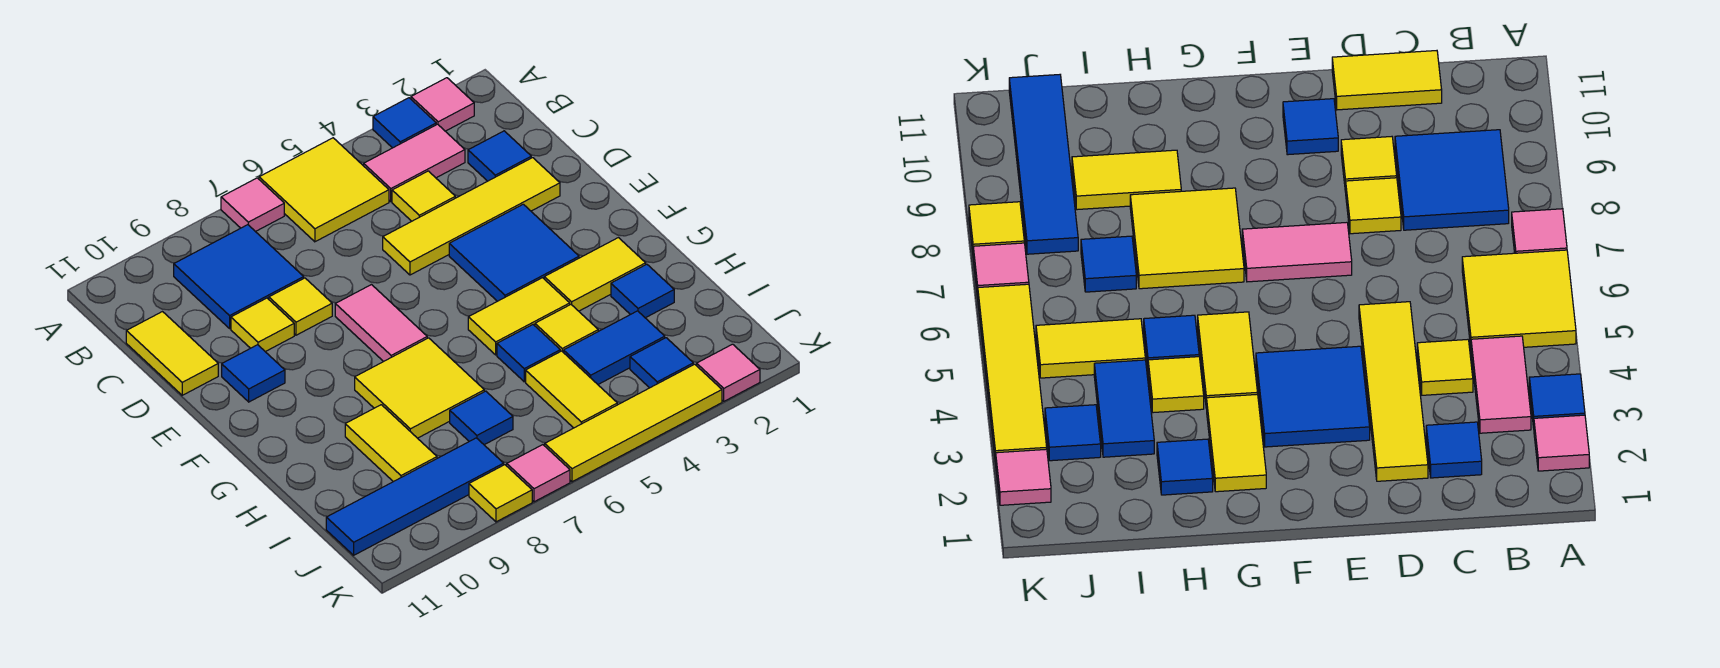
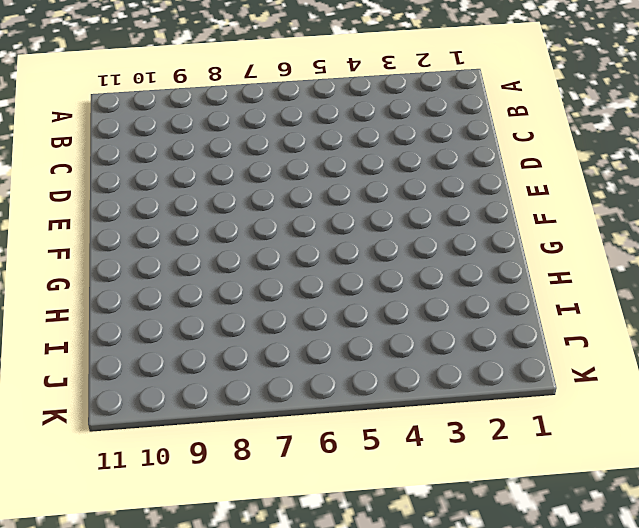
none -> pink 1x1 tile [411,78,474,131]
none -> blue 1x1 tile [373,98,436,148]
none -> yellow 2x2 tile [259,138,389,242]
none -> pink 1x1 tile [221,178,284,232]

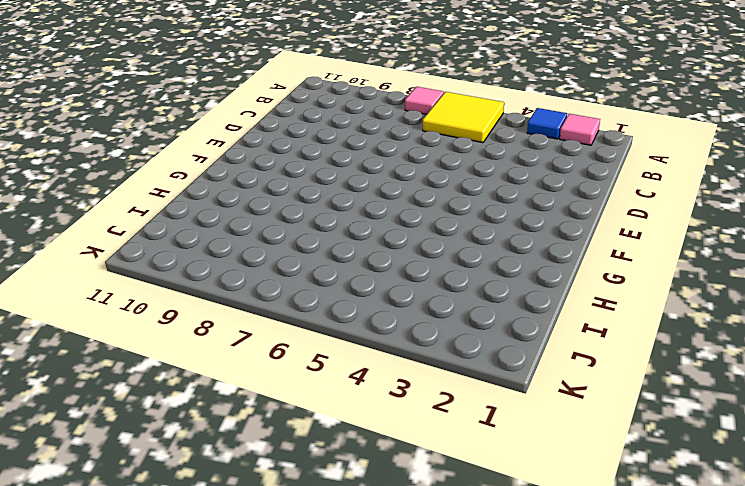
none -> pink 1x2 tile [364,124,465,201]
none -> blue 2x2 tile [174,225,304,328]
none -> blue 1x1 tile [468,131,531,181]
none -> yellow 1x1 tile [392,171,455,221]

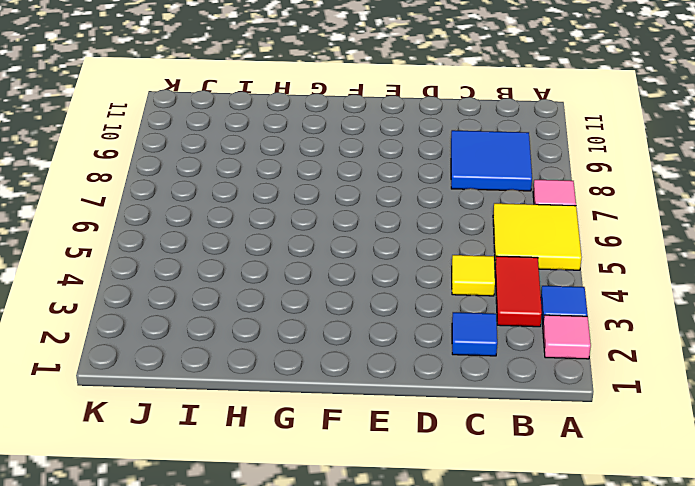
red 1x2 tile [495,256,542,327] -> pink 1x2 tile [364,124,465,201]
none -> yellow 1x2 tile [126,312,218,395]
none -> yellow 1x4 tile [383,158,560,275]
none -> yellow 1x1 tile [269,278,332,335]
none -> yellow 1x1 tile [231,298,294,352]

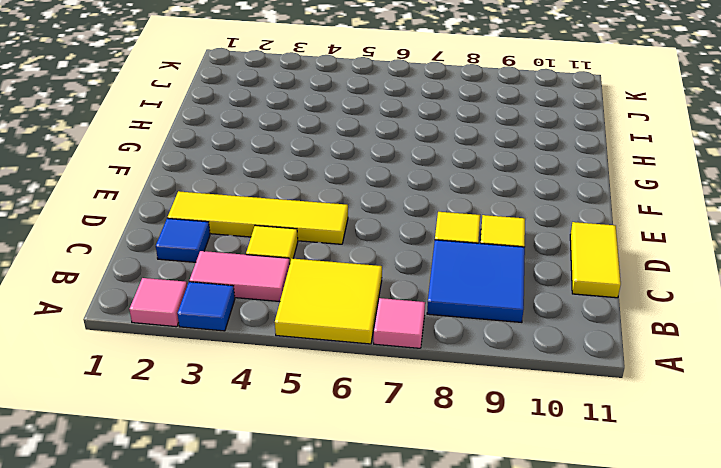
none -> blue 2x2 tile [449,204,579,301]
none -> pink 1x2 tile [335,285,427,362]
none -> blue 1x1 tile [222,345,285,402]
none -> yellow 1x2 tile [544,238,646,311]

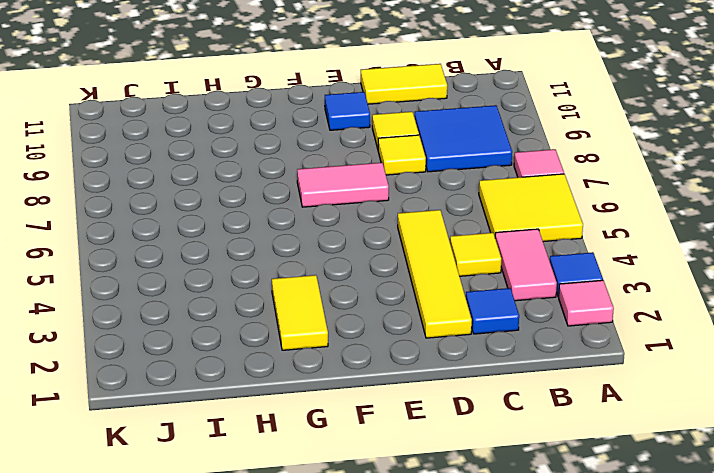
none -> blue 2x2 tile [449,204,579,301]
none -> yellow 1x2 tile [468,278,570,355]
none -> yellow 2x2 tile [355,338,484,438]
none -> blue 1x1 tile [611,264,674,318]

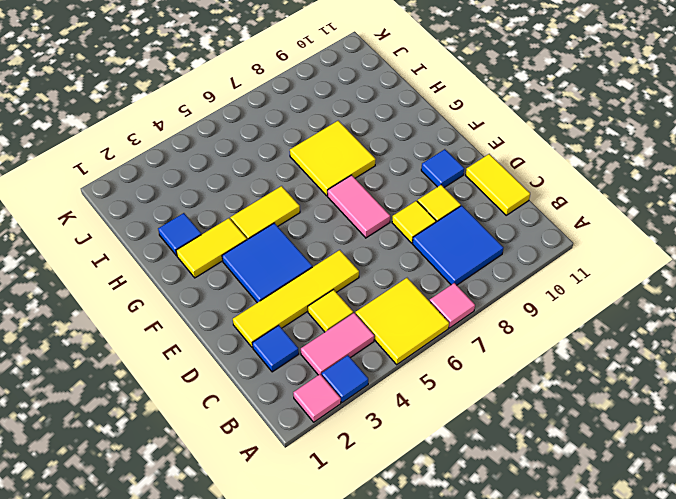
none -> yellow 1x1 tile [535,305,598,353]
none -> blue 1x1 tile [497,325,560,382]
none -> yellow 1x2 tile [345,405,437,482]
none -> blue 1x2 tile [564,311,665,384]

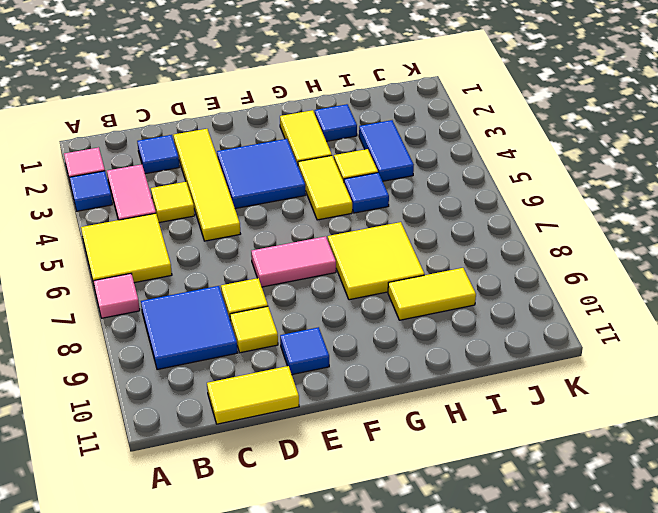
none -> yellow 1x2 tile [526,351,617,428]
none -> blue 1x1 tile [450,391,513,445]
none -> blue 1x1 tile [630,338,693,388]
none -> blue 1x4 tile [326,438,504,555]

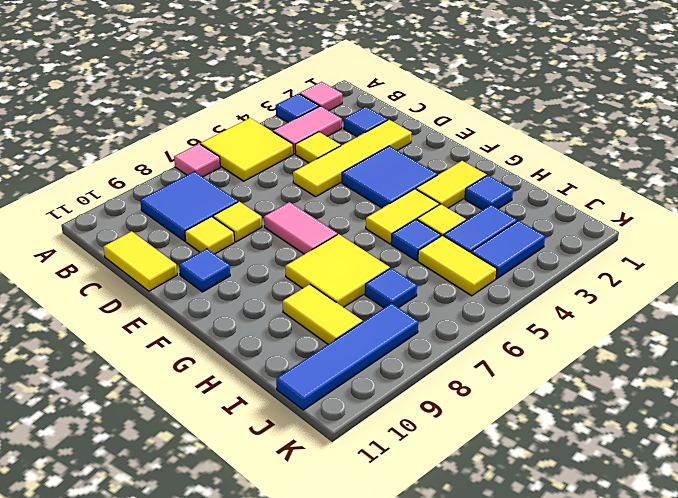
blue 1x2 tile [471,221,545,279] -> blue 1x1 tile [630,338,693,388]
none -> pink 1x1 tile [697,344,760,401]
none -> yellow 1x4 tile [545,364,722,482]
none -> pink 1x1 tile [507,445,570,502]
none -> yellow 1x1 tile [469,465,532,522]

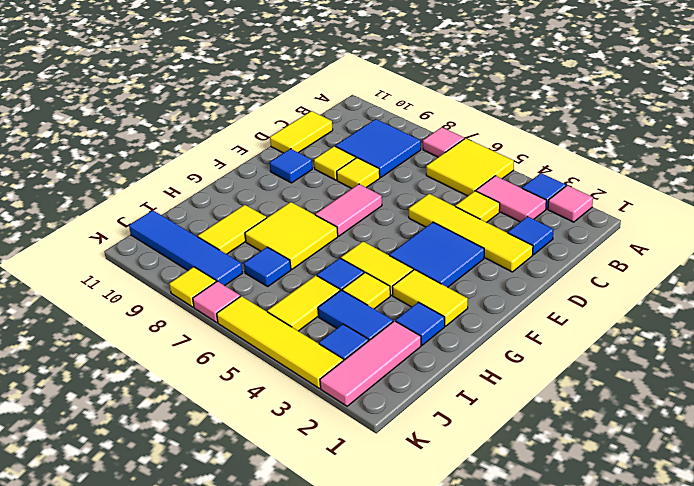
pink 1x3 tile [320,321,421,406] -> pink 1x1 tile [697,344,760,401]

